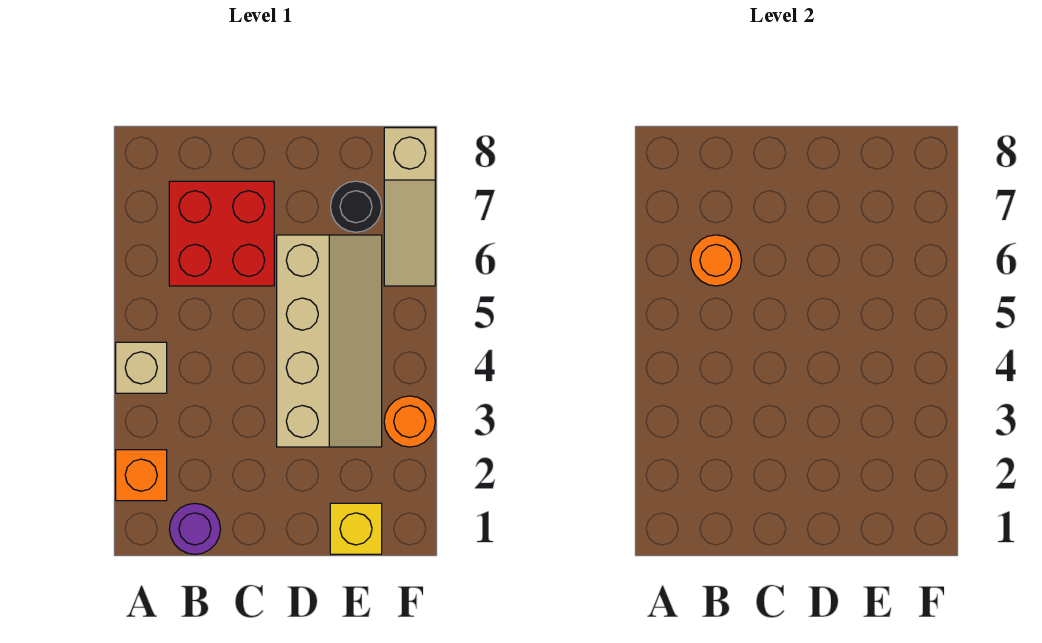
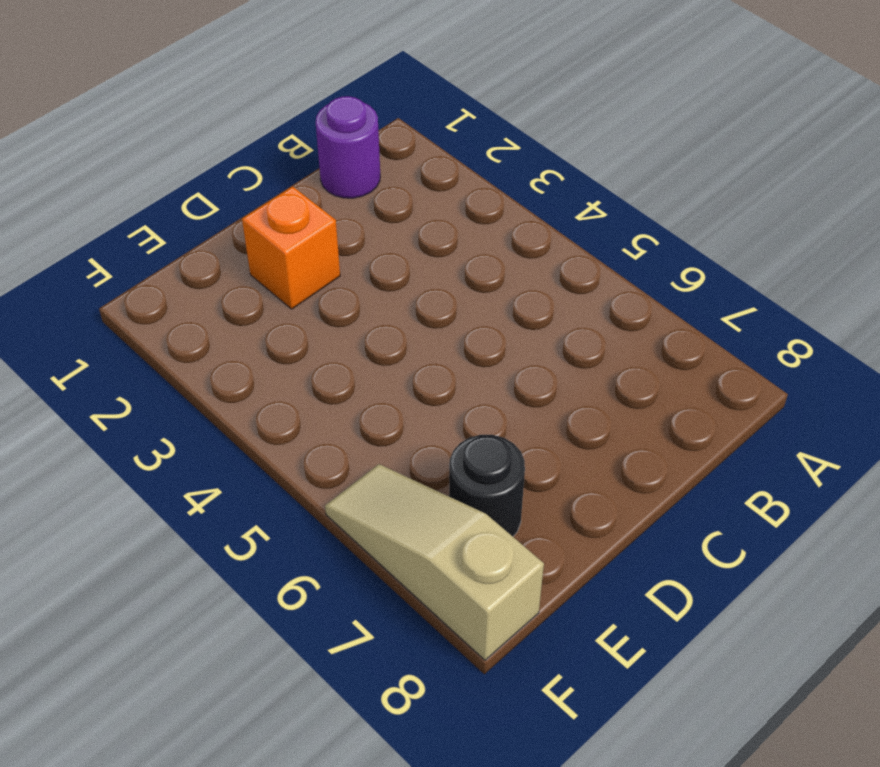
orange 1x1 brick [242,186,340,309] -> orange 1x1 brick moved to [116,450,167,501]
none -> tan 1x1 brick [116,342,167,393]
none -> red 2x2 brick [169,181,274,286]

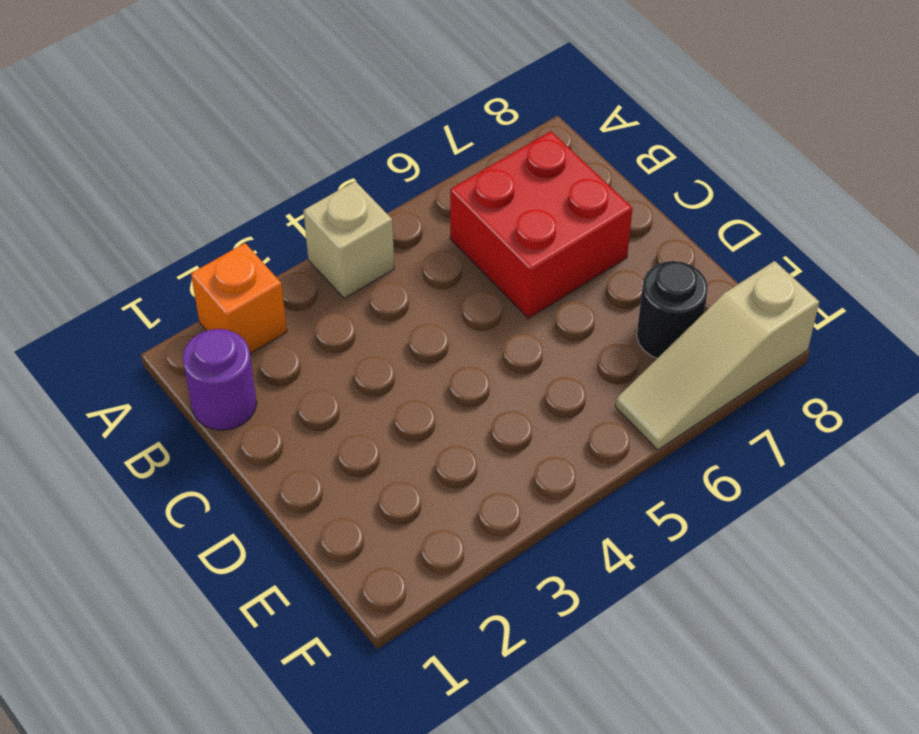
none -> tan 2x4 slope [277,235,382,447]
none -> yellow 1x1 brick [330,503,382,554]

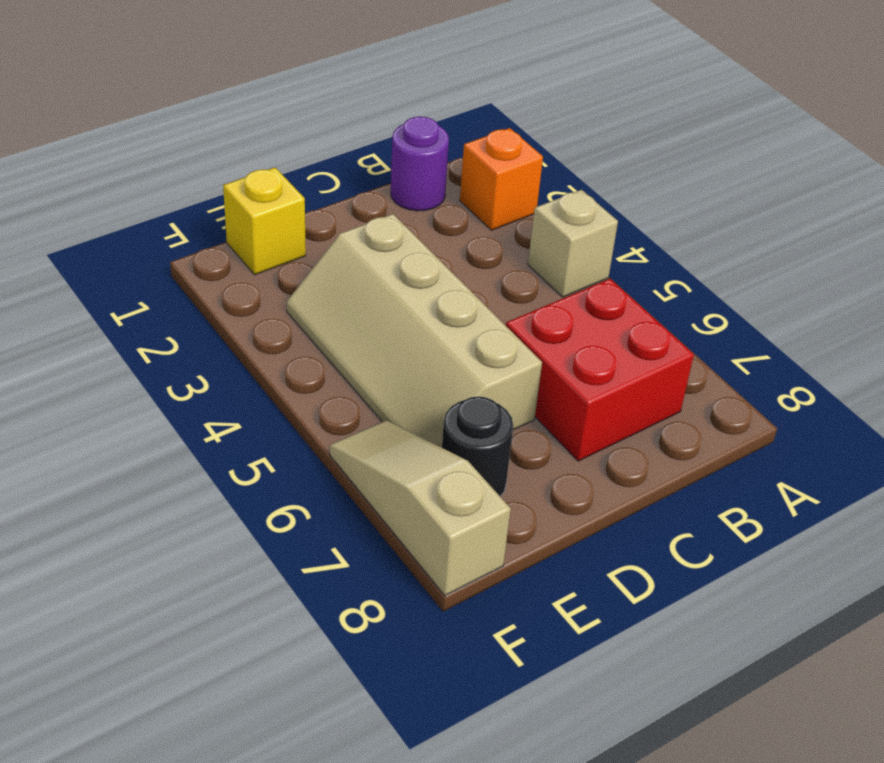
none -> orange 1x1 round brick [384,396,435,447]
none -> orange 1x1 round brick [690,235,741,286]

